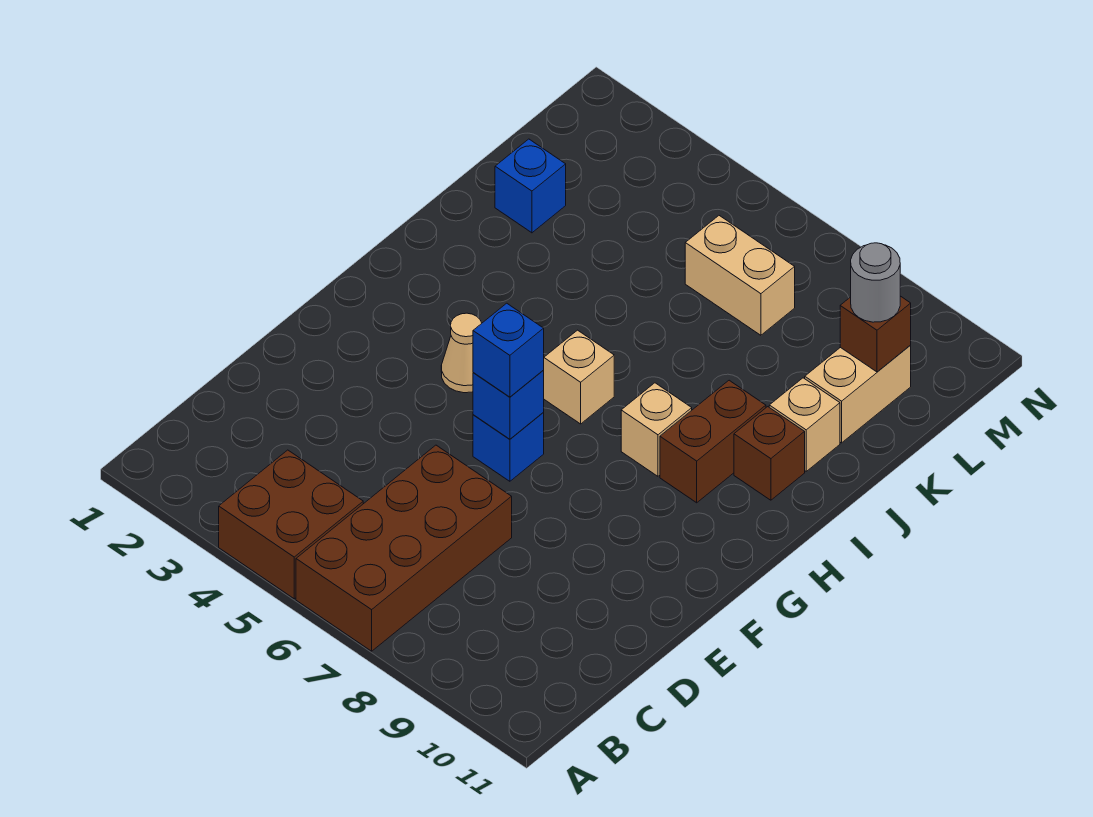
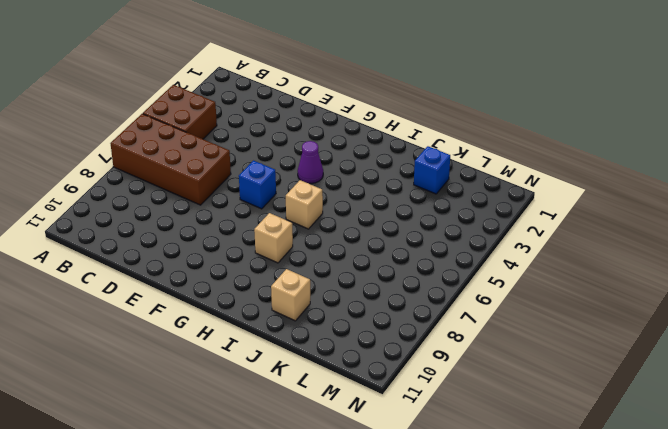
purple 1x1 cone [298,141,323,184] -> tan 1x1 cone [441,313,482,393]
none -> brown 1x2 brick [660,380,766,503]
none -> brown 1x1 brick [734,407,805,500]
none -> tan 1x2 brick [805,345,911,443]

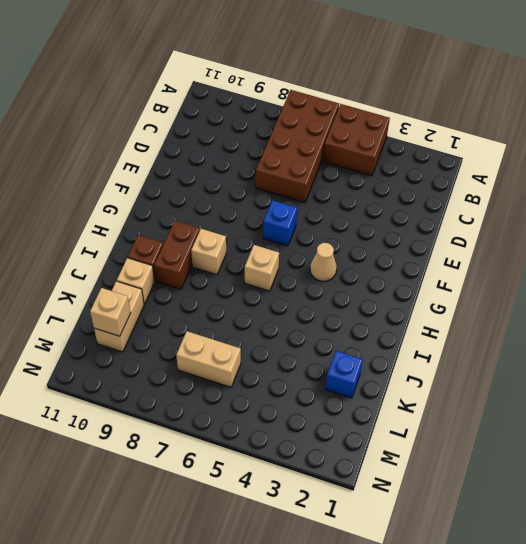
tan 1x1 brick [90,288,131,336] -> brown 1x1 brick [840,296,911,372]
none -> blue 1x1 brick [473,370,544,439]
none -> blue 1x1 brick [473,303,544,397]
none -> grey 1x1 round brick [851,243,900,322]

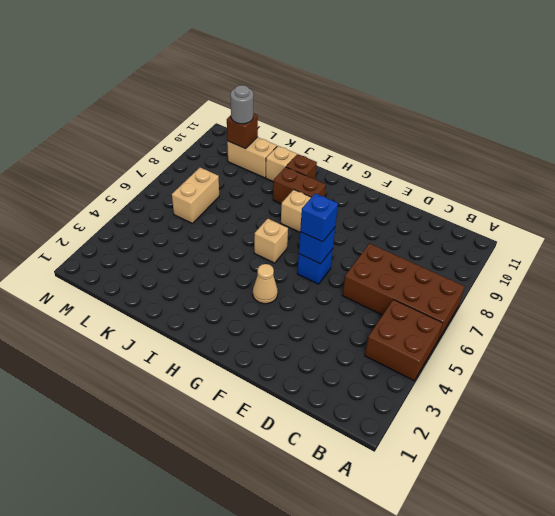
none -> blue 1x1 brick [495,139,566,233]

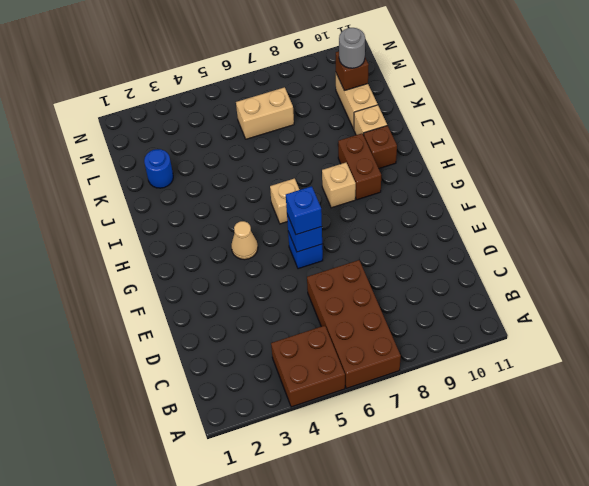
blue 1x1 round brick [144,149,173,188] -> blue 1x1 brick [495,139,566,233]

